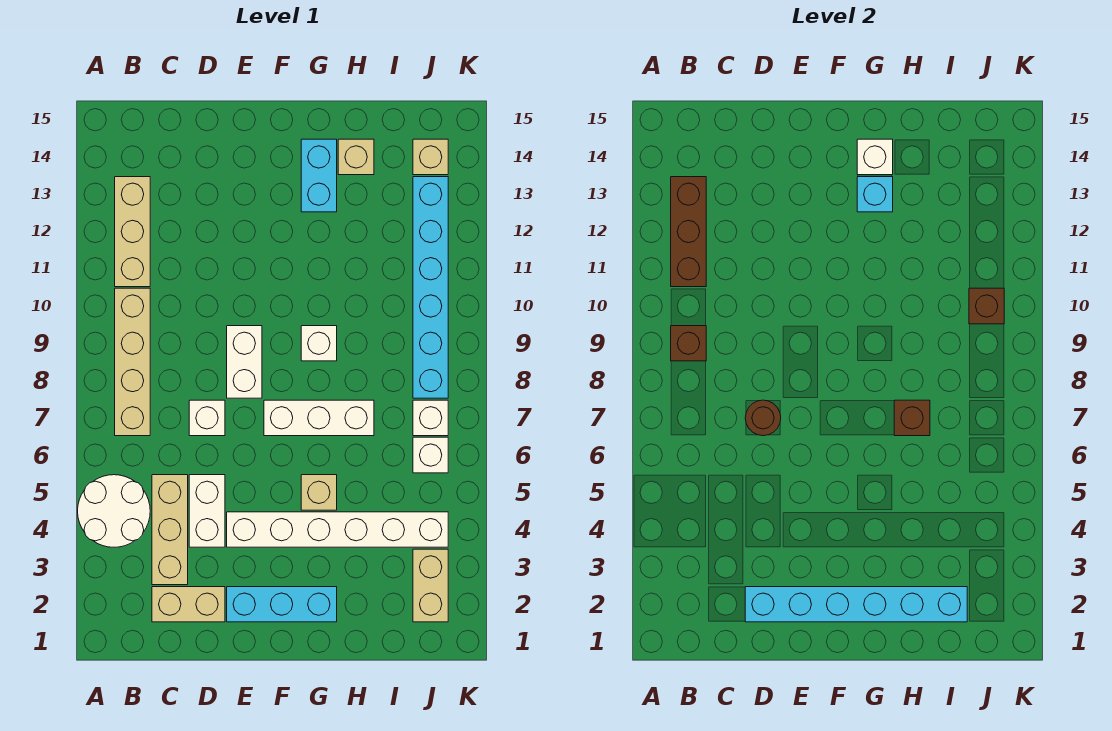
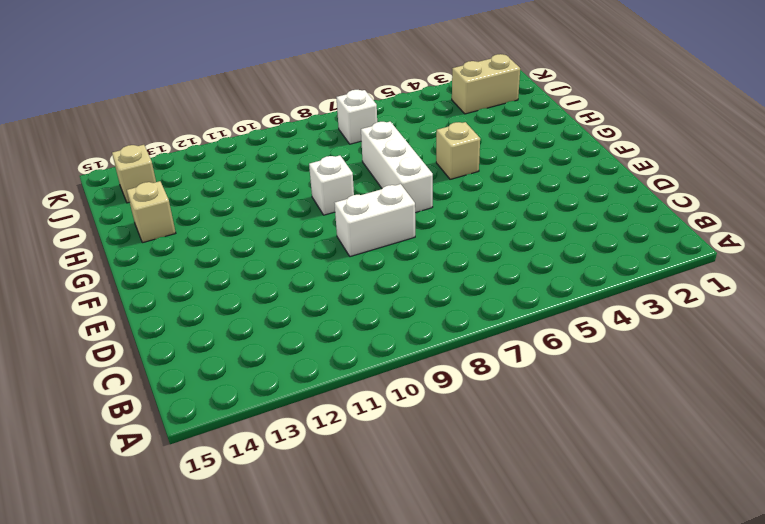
none -> white 2x2 round brick [78,475,150,547]
none -> tan 1x4 brick [115,288,150,436]
none -> tan 1x3 brick [115,177,150,287]

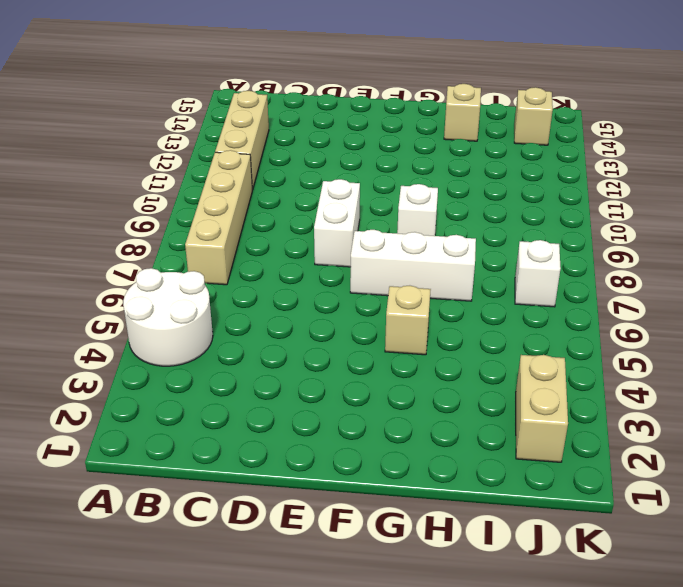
none -> tan 1x2 brick [152,587,225,622]
none -> tan 1x3 brick [152,475,188,585]
none -> white 1x2 brick [189,475,225,547]

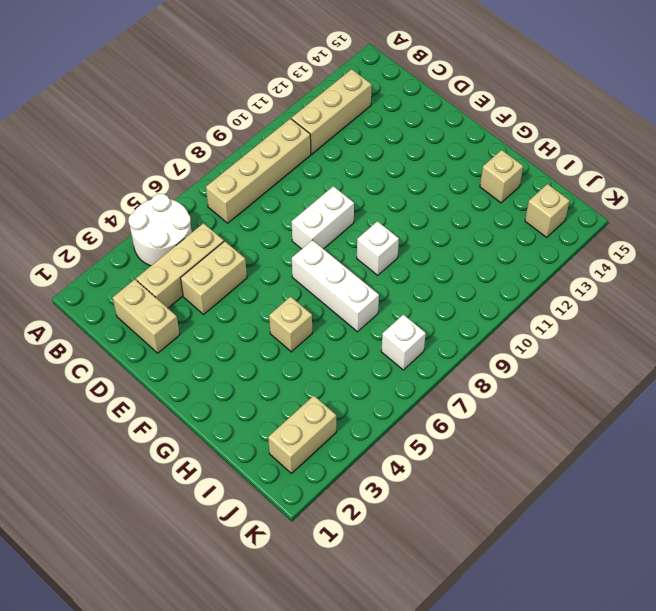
tan 1x2 brick [181,241,247,314] -> white 1x2 brick [189,475,225,547]
none -> white 1x1 brick [189,400,225,436]
none -> cyan 1x3 brick [227,587,337,622]
none -> white 1x6 brick [227,512,448,547]

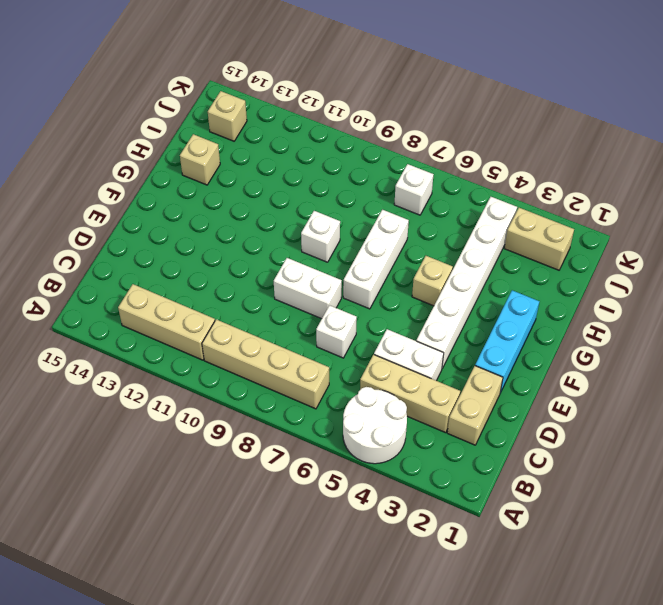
none -> cyan 1x2 brick [301,139,337,212]
none -> white 1x1 brick [413,437,448,473]
none -> cyan 1x6 brick [413,177,448,398]

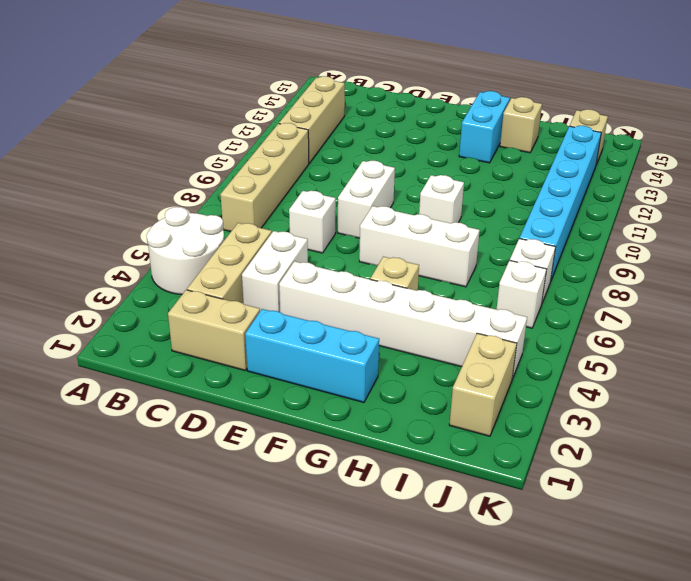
none -> brown 1x1 brick [671,326,706,361]
none -> brown 1x3 brick [671,177,706,287]
none -> cyan 1x6 brick [745,587,967,622]

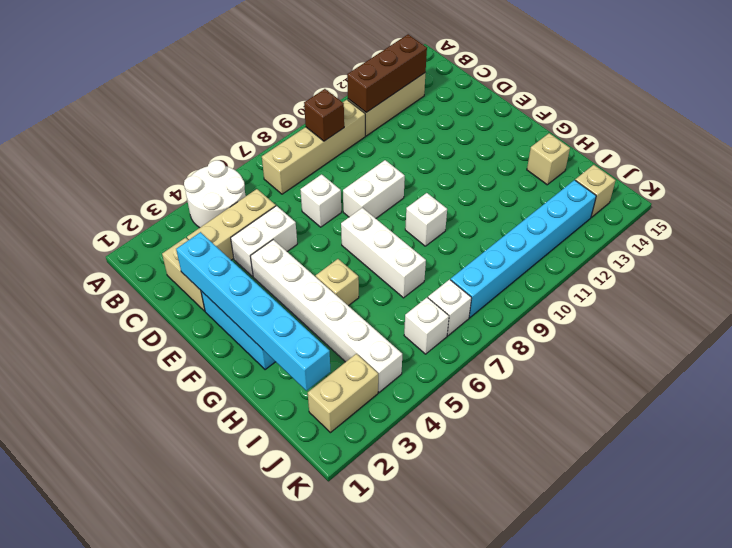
none -> cyan 1x2 brick [301,139,337,212]
none -> brown 1x1 round brick [745,400,781,436]
none -> cyan 1x1 brick [857,177,893,212]

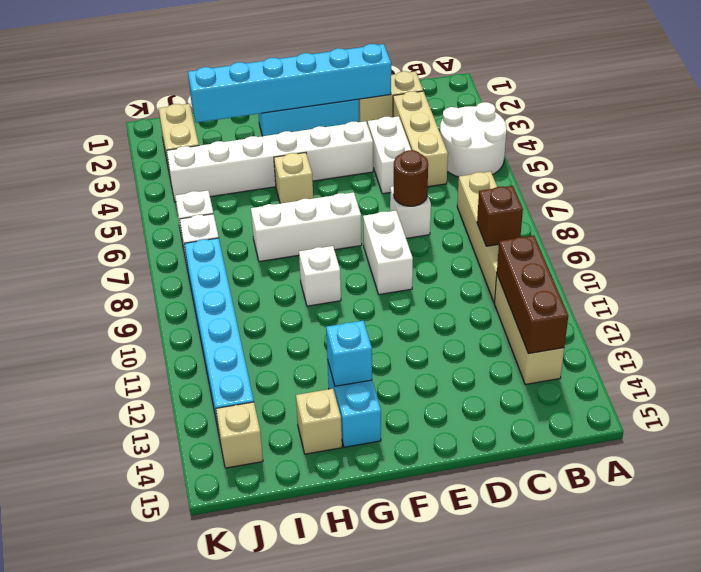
none -> white 1x1 brick [857,139,893,175]
none -> brown 1x1 brick [894,400,930,436]
none -> brown 1x1 brick [969,288,1004,324]

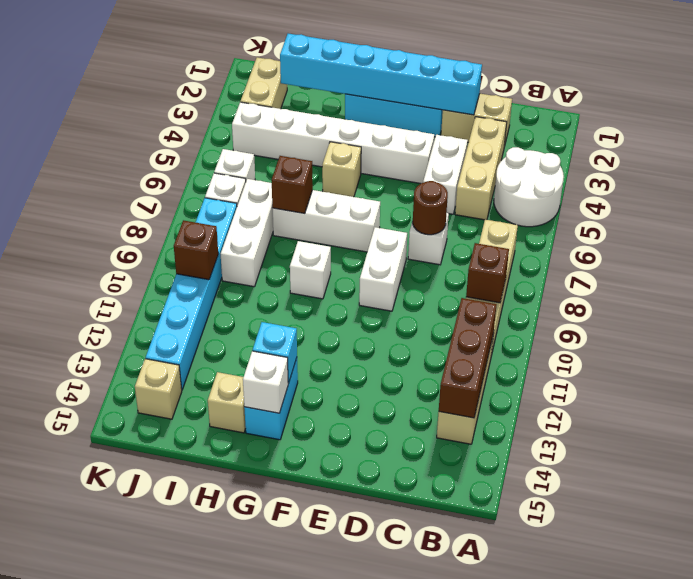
white 1x3 brick [221,179,273,287] -> none

